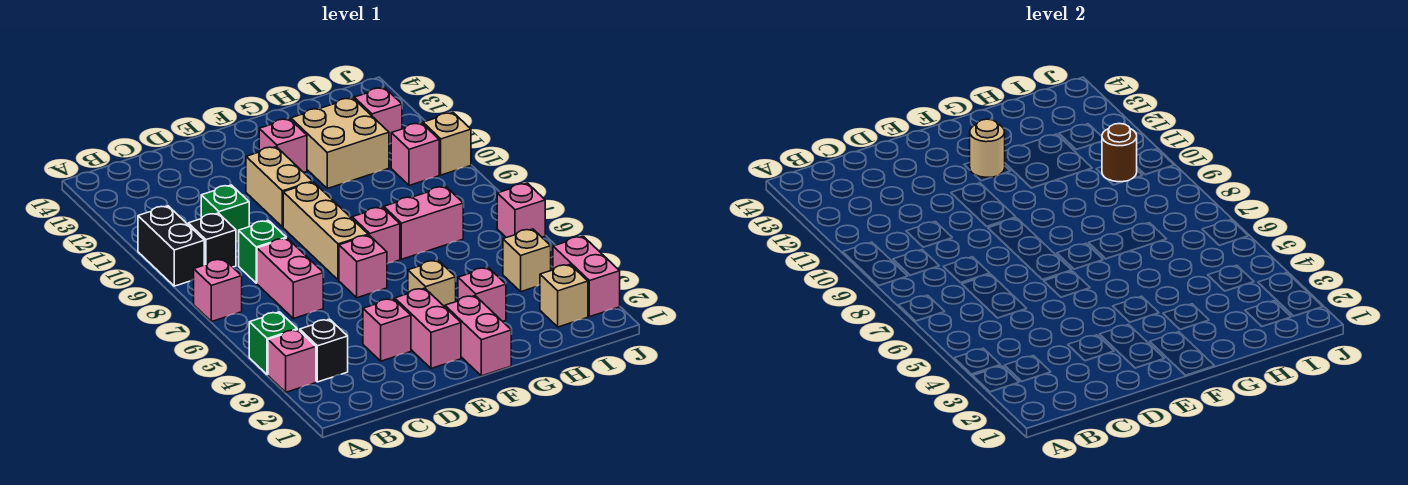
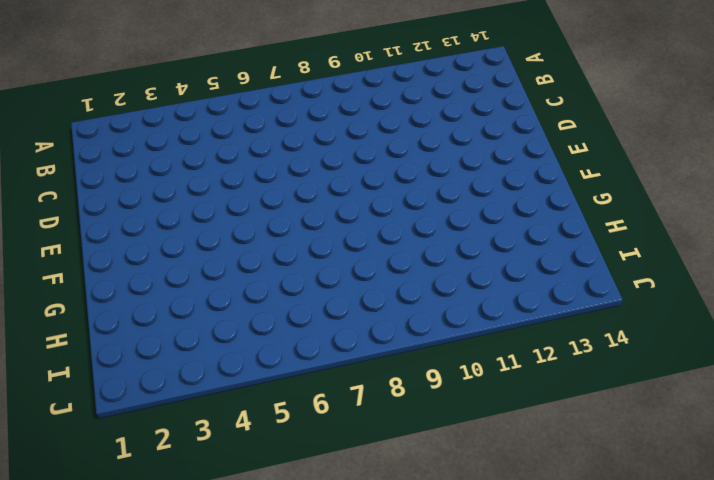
none -> pink 1x1 brick [268,330,316,392]
none -> green 1x1 brick [249,312,297,375]
none -> pink 1x1 brick [194,259,242,322]
none -> black 1x2 brick [138,206,204,286]

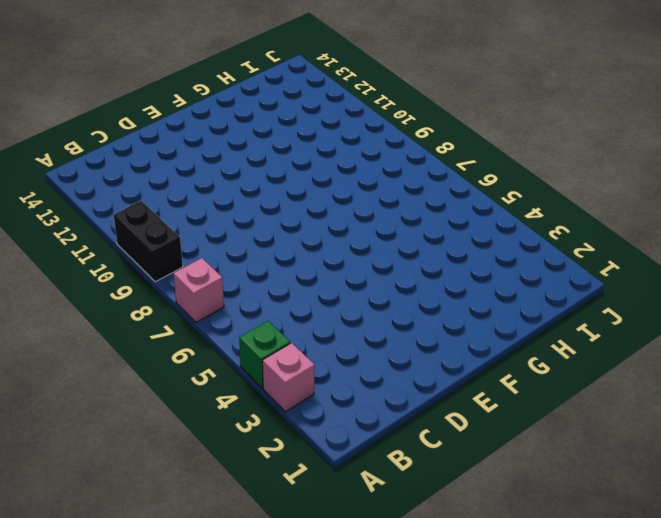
none -> black 1x1 brick [300,319,348,382]
none -> black 1x1 brick [188,213,236,267]
none -> pink 1x2 brick [257,238,323,319]
none -> green 1x1 brick [239,221,286,283]

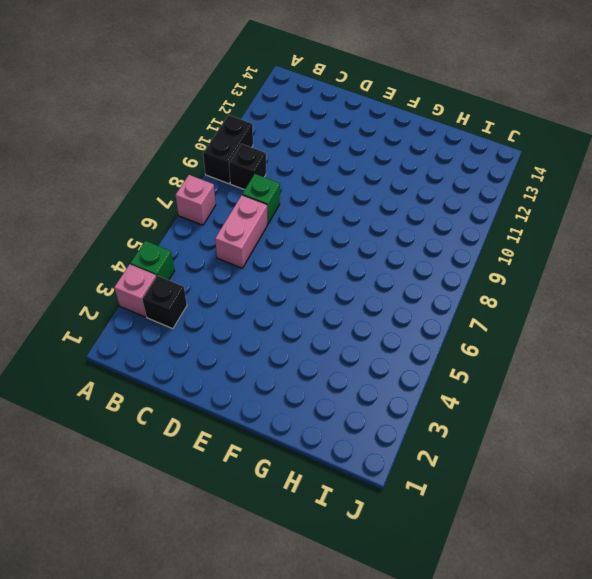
none -> green 1x1 brick [201,185,249,242]
none -> pink 1x1 brick [363,299,411,361]
none -> pink 1x2 brick [395,288,461,369]
none -> pink 1x1 brick [339,235,387,298]

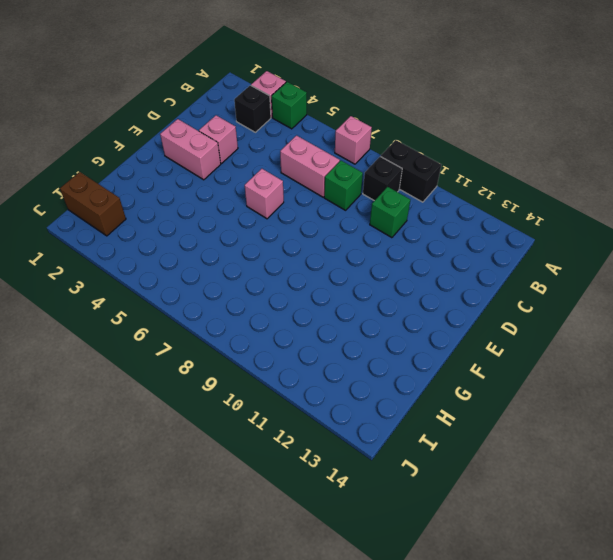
brown 1x2 brick [60,172,126,236] -> tan 1x1 brick [540,265,588,327]
none -> tan 1x3 brick [283,182,368,280]
none -> tan 1x2 brick [246,147,313,227]
none -> pink 1x2 brick [445,296,511,376]
none -> tan 1x1 brick [408,260,456,307]

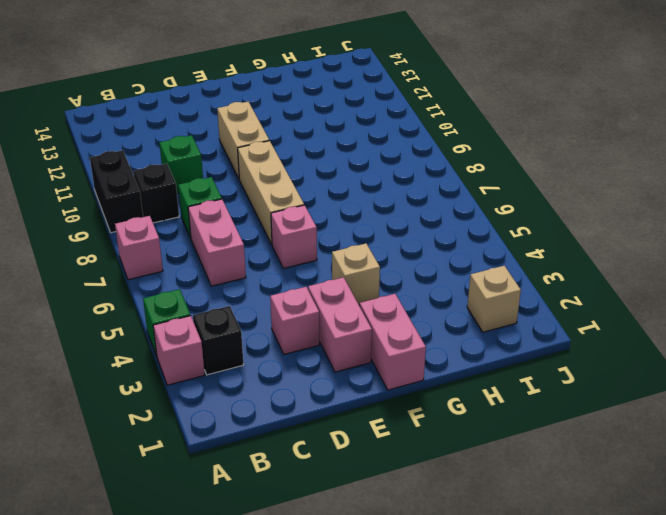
none -> pink 1x1 brick [352,207,400,264]
none -> pink 1x1 brick [259,119,307,172]
none -> pink 1x1 brick [458,268,506,321]
none -> pink 1x2 brick [384,186,463,259]

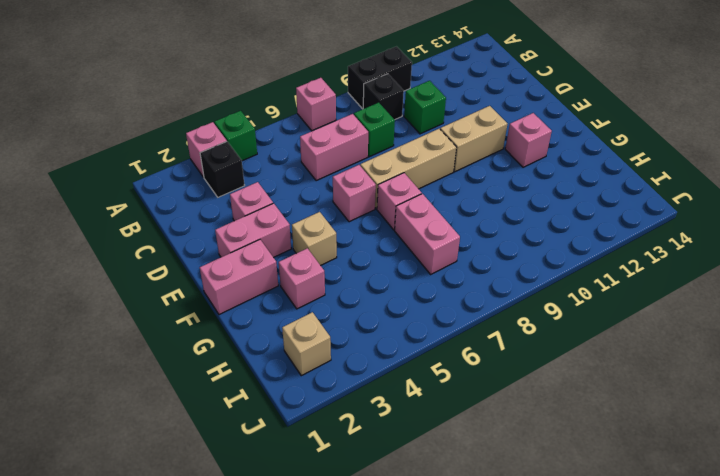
none -> tan 2x2 brick [291,98,389,188]
none -> tan 1x1 brick [503,229,551,292]
none -> pink 1x1 brick [391,123,439,186]
none -> pink 1x1 brick [354,87,402,144]

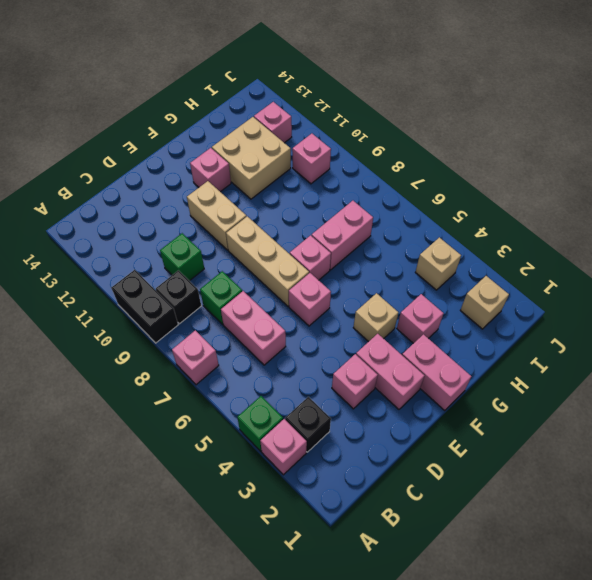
none -> pink 1x2 brick [553,236,620,317]
none -> pink 1x1 brick [497,183,545,238]
none -> tan 1x1 brick [423,113,471,175]
none -> tan 1x1 round brick [970,119,1005,177]

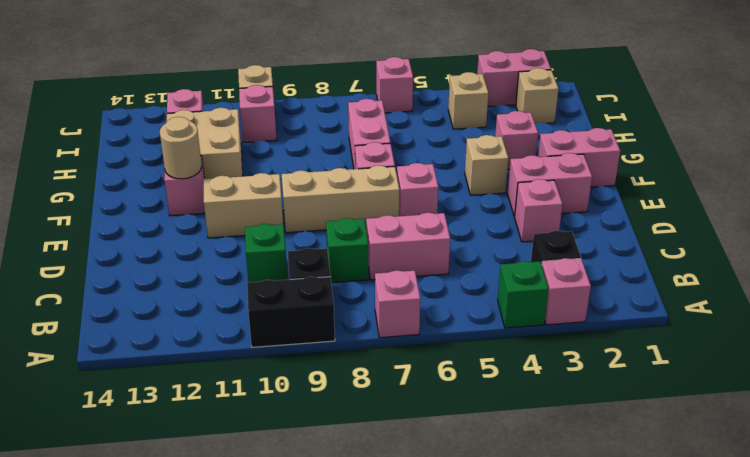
none -> brown 1x1 round brick [1102,124,1137,182]

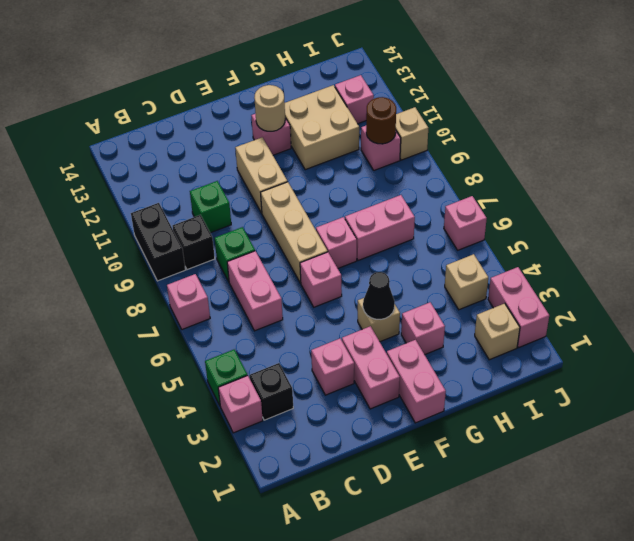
black 1x1 cone [363,272,395,319] -> none

